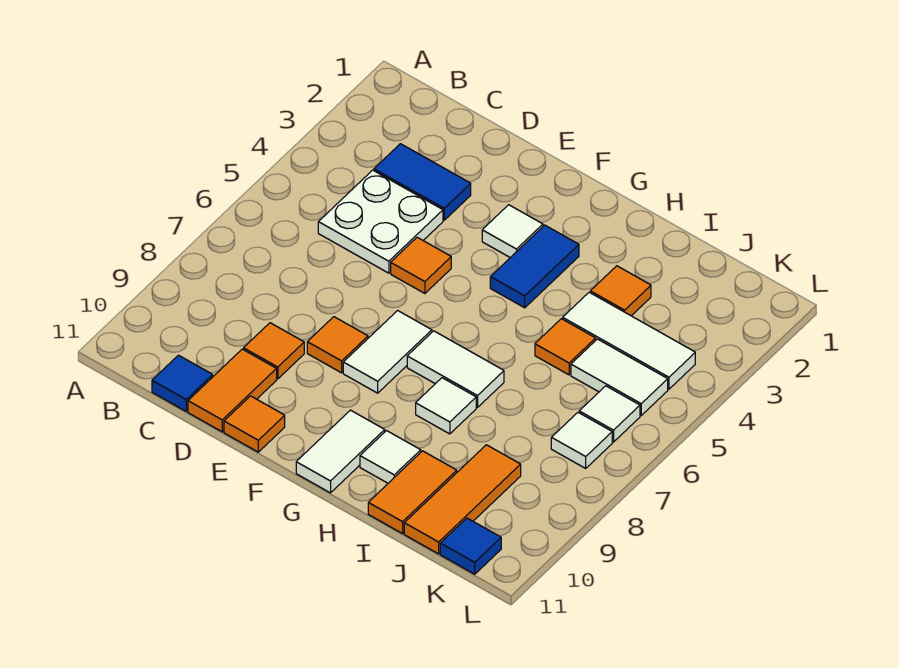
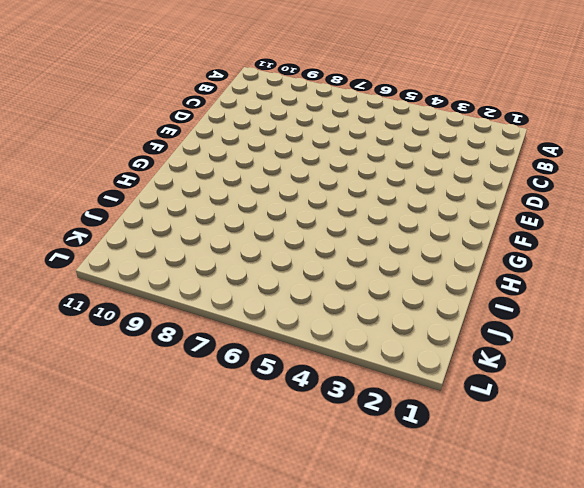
none -> blue 1x2 tile [374,144,471,220]
none -> white 2x2 plate [318,170,443,273]
none -> blue 1x1 tile [152,355,213,411]

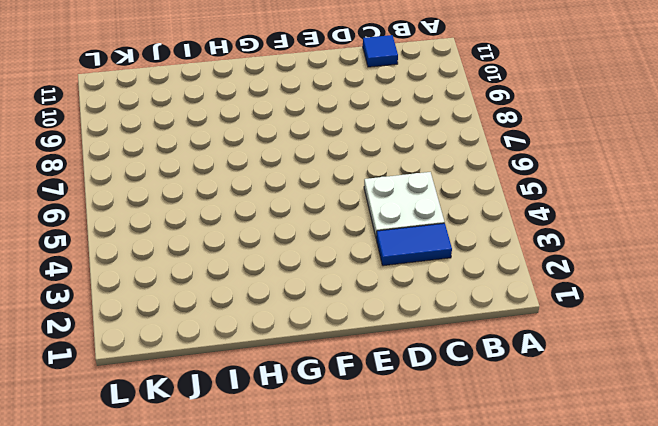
none -> orange 1x1 tile [244,323,304,379]
none -> orange 1x2 tile [188,349,277,432]
none -> orange 1x1 tile [391,237,451,293]

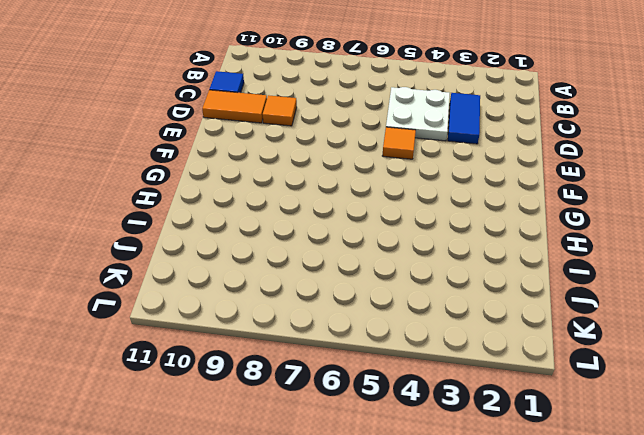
none -> orange 1x1 tile [307,317,368,373]
none -> orange 1x1 tile [224,396,285,452]
none -> white 1x1 tile [482,205,543,258]

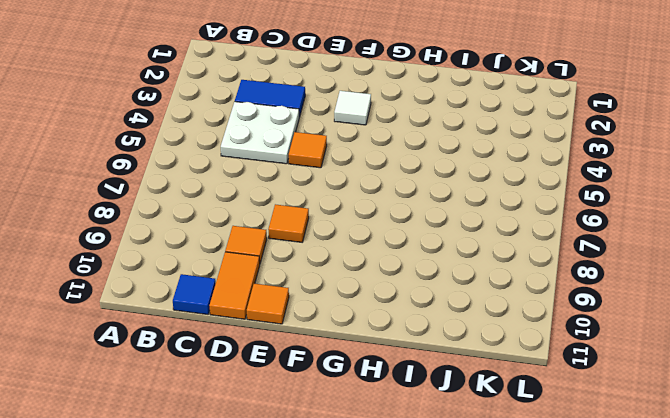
none -> white 1x2 tile [343,311,432,393]
none -> blue 1x2 tile [490,225,579,308]
none -> white 1x2 tile [407,331,504,407]

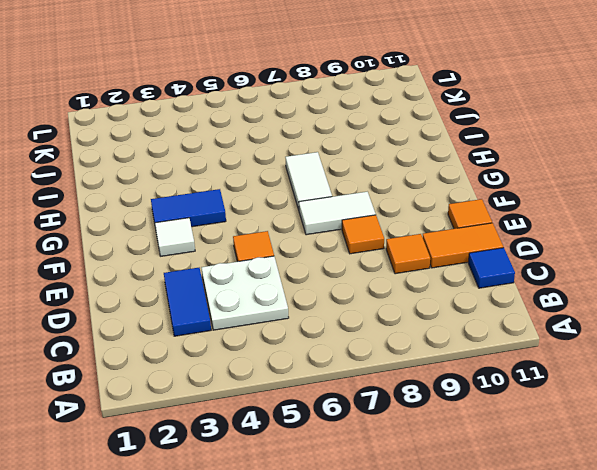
none -> white 1x2 tile [296,410,385,493]
none -> white 1x1 tile [416,378,476,434]
none -> white 1x1 tile [360,431,421,483]

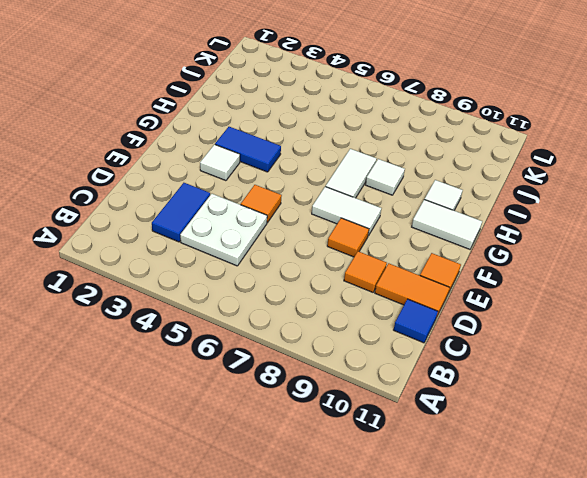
none -> orange 1x1 tile [590,266,651,316]
none -> white 1x3 tile [563,292,695,389]
none -> orange 1x1 tile [535,319,596,375]

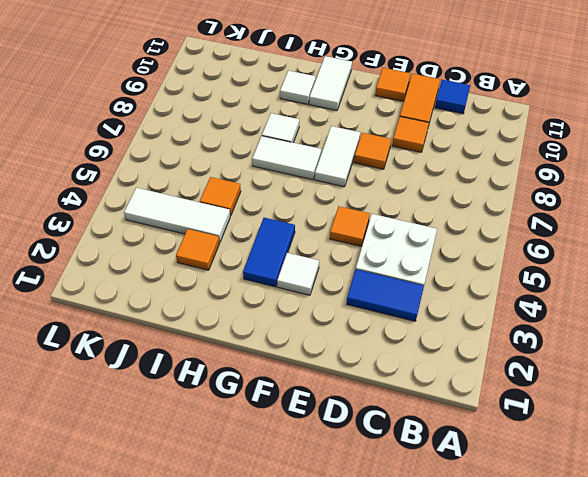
none -> orange 1x2 tile [368,451,457,534]
none -> white 1x2 tile [571,339,668,415]
none -> orange 1x3 tile [404,445,521,554]

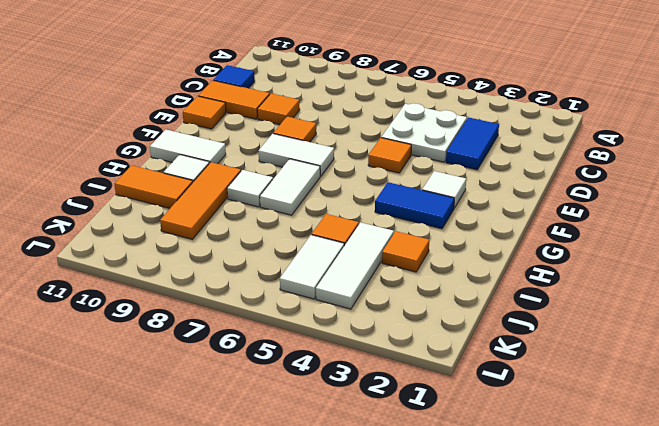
orange 1x3 tile [160,162,241,240] -> orange 1x3 tile turned to [404,445,521,554]
none -> white 1x1 tile [579,386,640,442]
none -> white 1x1 tile [551,413,612,468]
none -> blue 1x1 tile [440,518,501,574]

